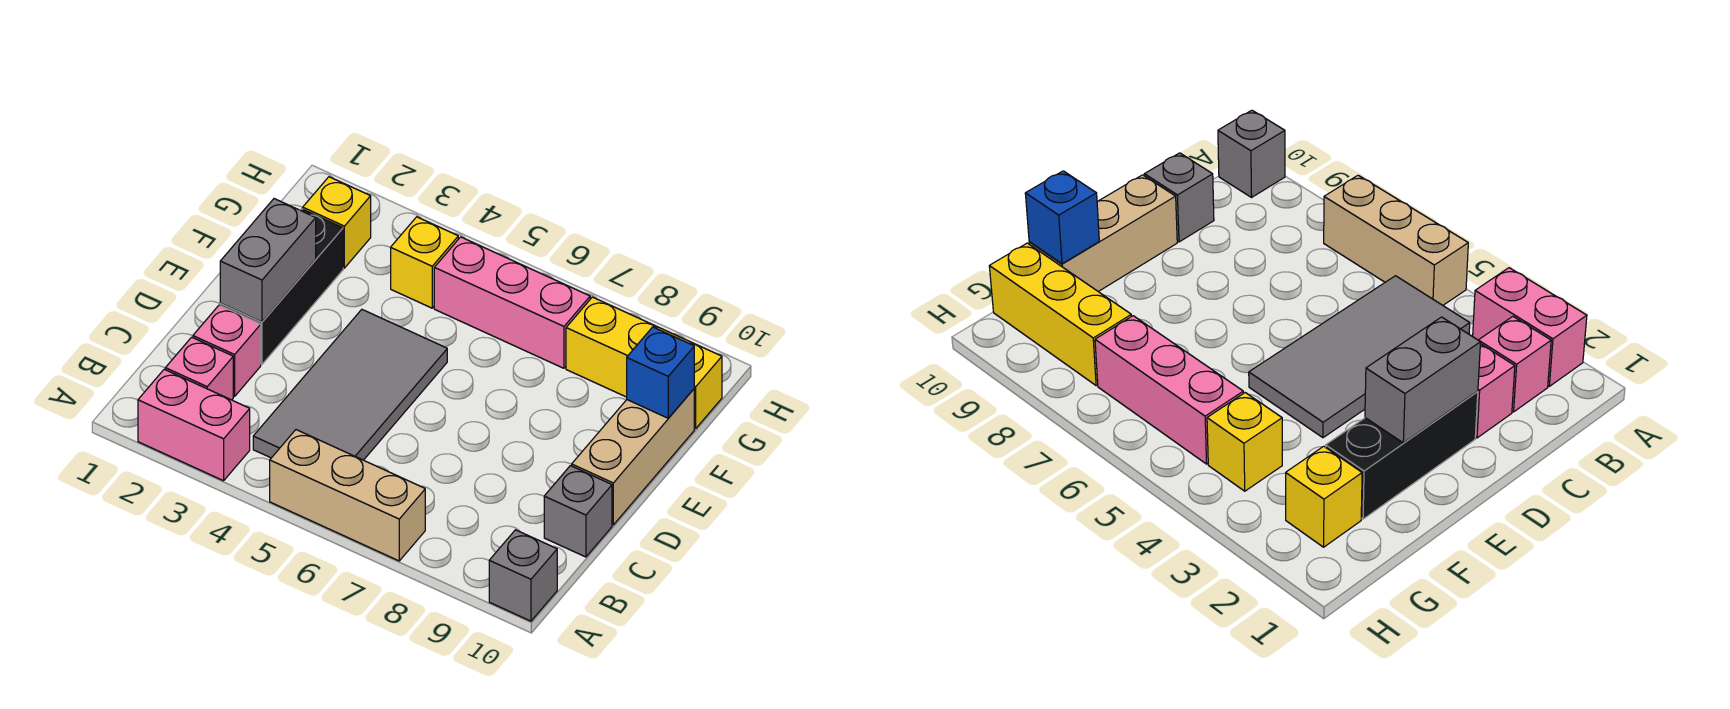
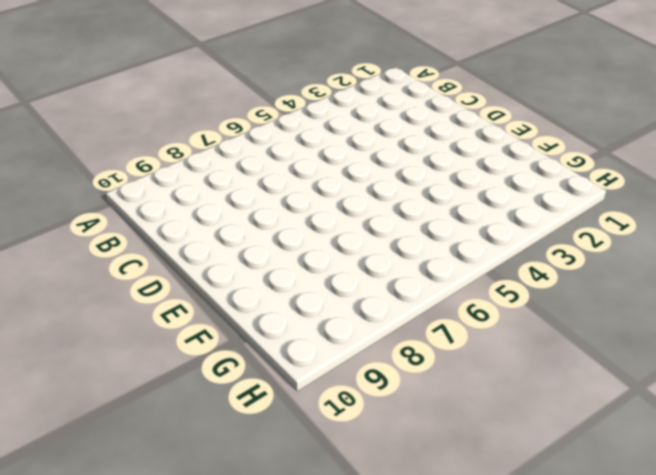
none -> pink 1x2 brick [138,369,250,481]
none -> tan 1x3 brick [270,430,425,561]
none -> grey 1x1 brick [489,530,557,621]

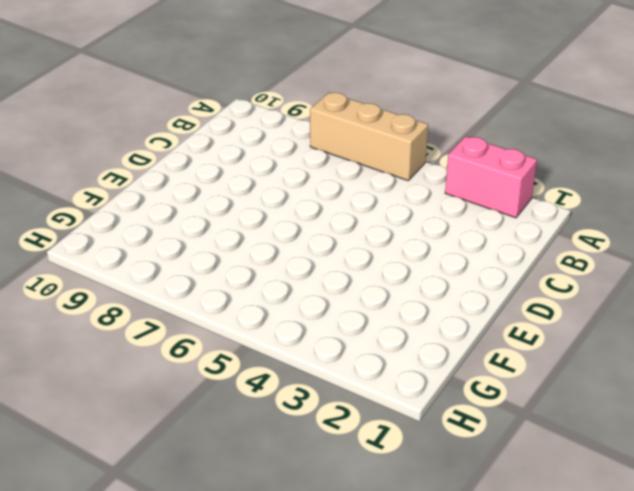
none -> grey 1x1 brick [489,530,557,621]
none -> pink 1x1 brick [165,337,233,400]
none -> grey 2x4 tile [253,310,447,460]

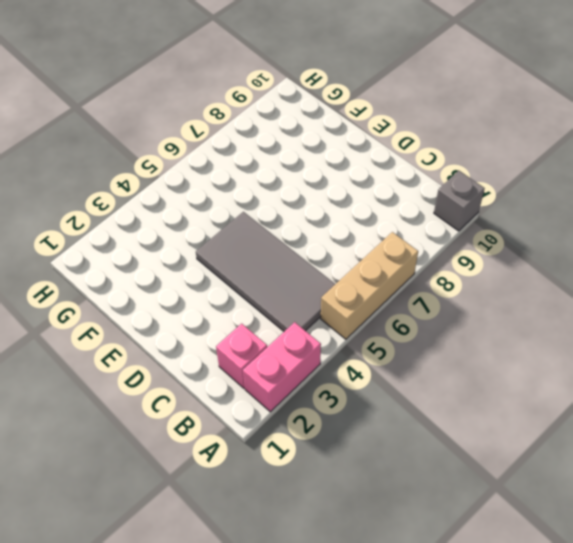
none -> pink 1x1 brick [193,305,261,396]
none -> grey 1x1 brick [544,466,612,557]
none -> black 1x3 brick [220,209,343,364]

